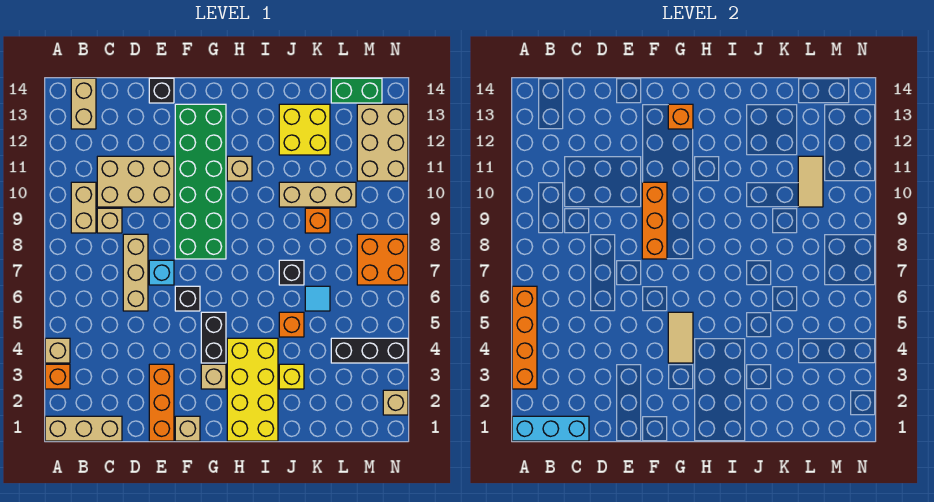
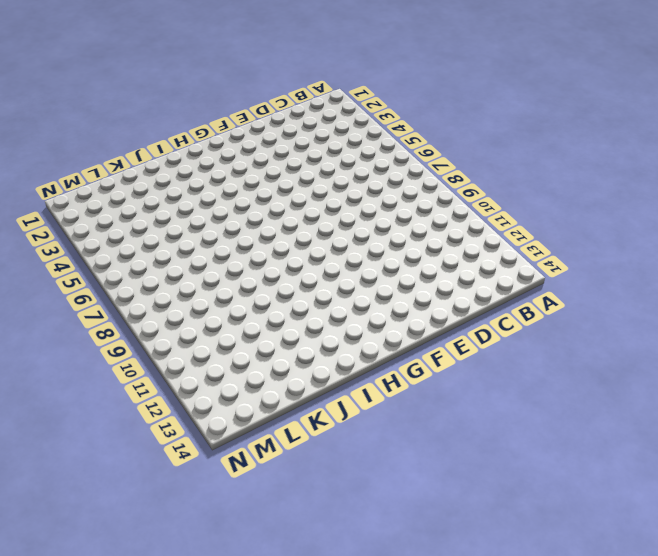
none -> tan 1x3 brick [45,416,122,441]
none -> orange 1x1 brick [45,364,70,389]
none -> tan 1x1 brick [45,338,70,363]
none -> tan 1x2 brick [71,182,96,233]

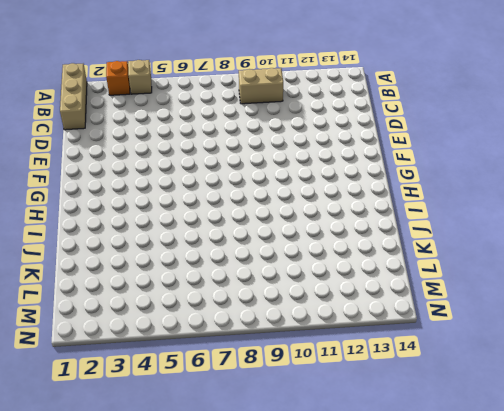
none -> tan 1x2 brick [71,78,96,129]
none -> tan 1x1 brick [97,208,122,233]
none -> tan 2x3 brick [97,156,174,207]
none -> tan 1x3 brick [123,234,148,311]

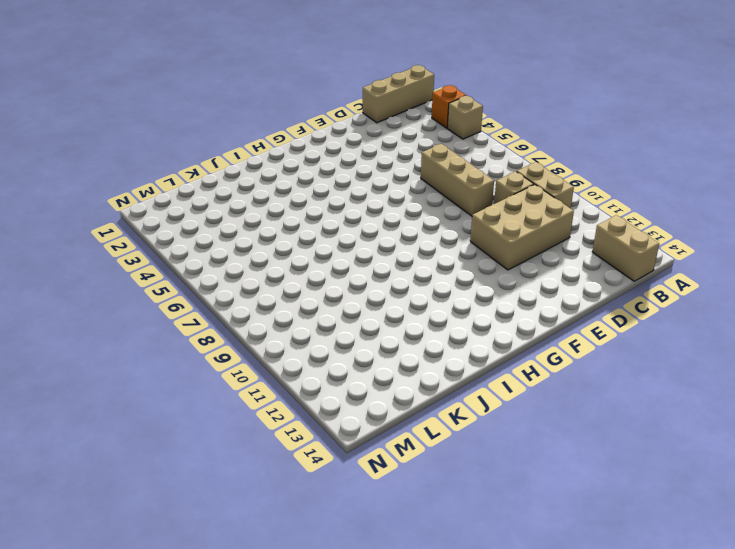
none -> orange 1x3 brick [149,364,174,441]
none -> cyan 1x1 brick [149,260,174,285]
none -> black 1x1 brick [149,78,174,103]
none -> tan 1x1 brick [175,416,200,441]

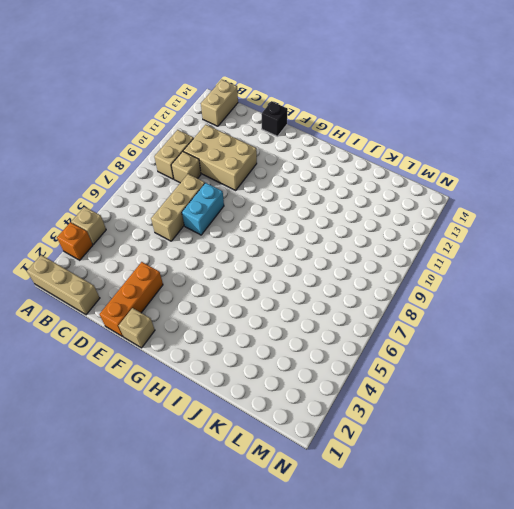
cyan 1x2 brick [182,183,224,235] -> cyan 1x1 brick [149,260,174,285]
none -> black 1x1 brick [175,286,200,311]
none -> green 2x6 brick [175,104,226,259]
none -> tan 1x1 brick [201,364,226,389]
none -> black 1x2 brick [201,312,226,363]

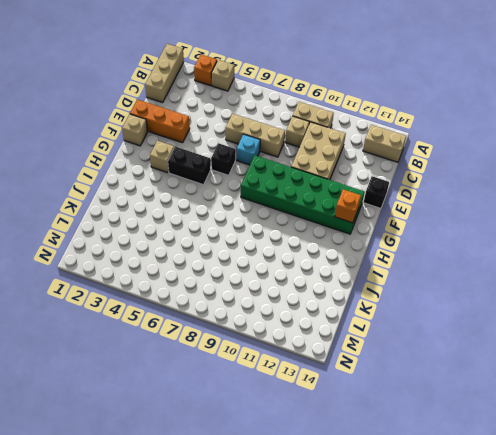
none -> yellow 2x4 brick [227,338,278,441]
none -> tan 1x1 brick [227,156,252,181]
none -> yellow 1x1 brick [279,364,304,389]
none -> orange 1x1 brick [279,312,304,337]

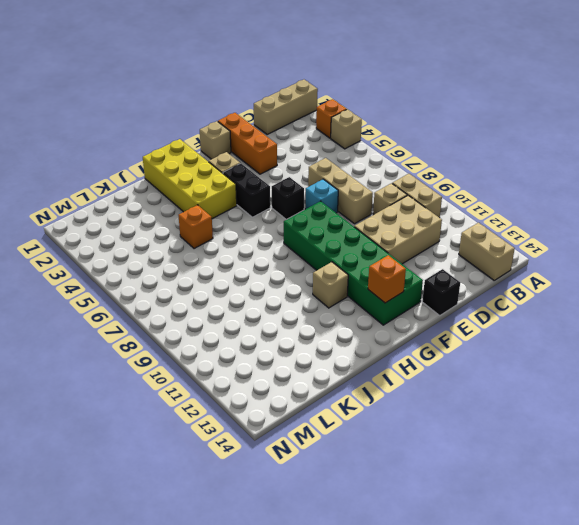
none -> yellow 1x1 brick [279,364,304,389]
none -> black 1x1 brick [279,260,304,285]
none -> tan 1x3 brick [279,182,356,207]
none -> yellow 2x2 brick [279,104,330,155]

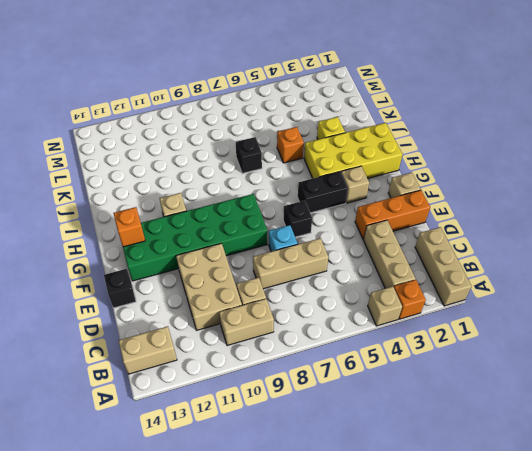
tan 1x3 brick [363,220,415,288] -> tan 1x3 brick moved to [279,182,356,207]
none -> yellow 2x2 brick [279,104,330,155]
none -> cyan 1x1 tile [305,286,330,311]
none -> orange 1x1 brick [305,208,330,233]
none -> black 1x3 brick [331,338,408,363]

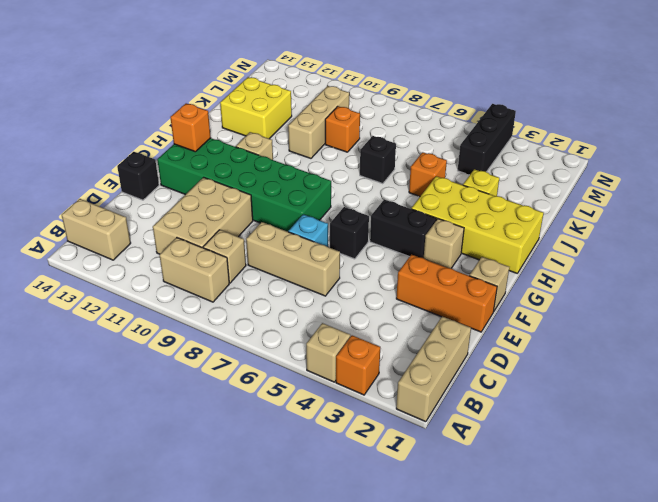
none -> cyan 1x1 tile [305,286,330,311]
none -> green 1x2 brick [331,78,382,103]
none -> orange 2x2 brick [357,234,408,285]
none -> tan 2x3 brick [357,104,408,181]

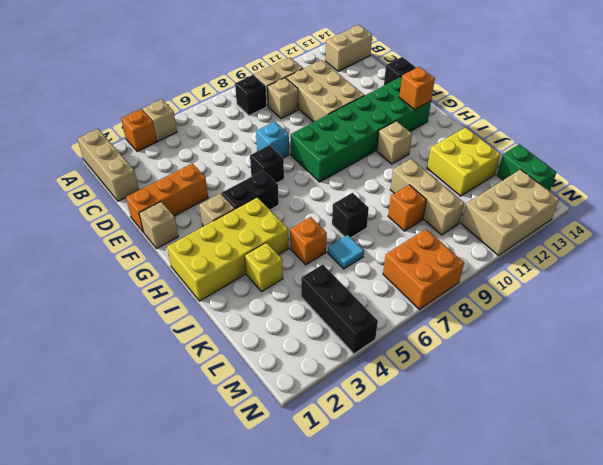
black 1x1 brick [235,75,267,116] -> none
none -> tan 1x3 brick [123,234,148,311]
none -> tan 1x1 brick [383,390,408,415]
none -> cyan 1x3 brick [512,416,589,441]
none -> orange 1x4 brick [512,286,537,389]

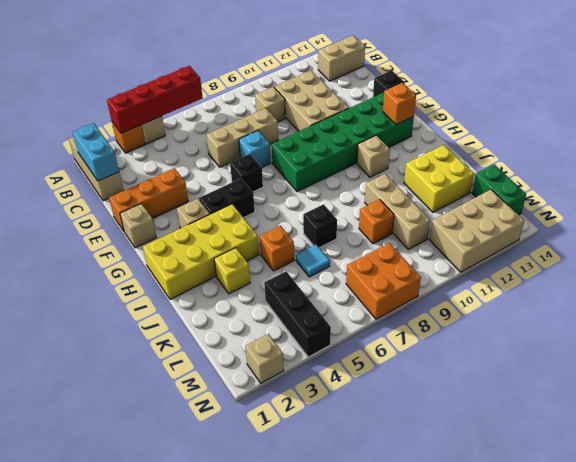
red 1x4 brick [107,66,203,133] -> orange 1x4 brick [512,286,537,389]
cyan 1x2 brick [73,123,119,181] -> cyan 1x3 brick [512,416,589,441]
none -> tan 1x2 brick [71,182,96,233]
none -> orange 1x3 brick [642,182,667,259]
none -> tan 1x2 tile [668,312,693,363]
none -> tan 1x2 tile [798,156,823,207]

